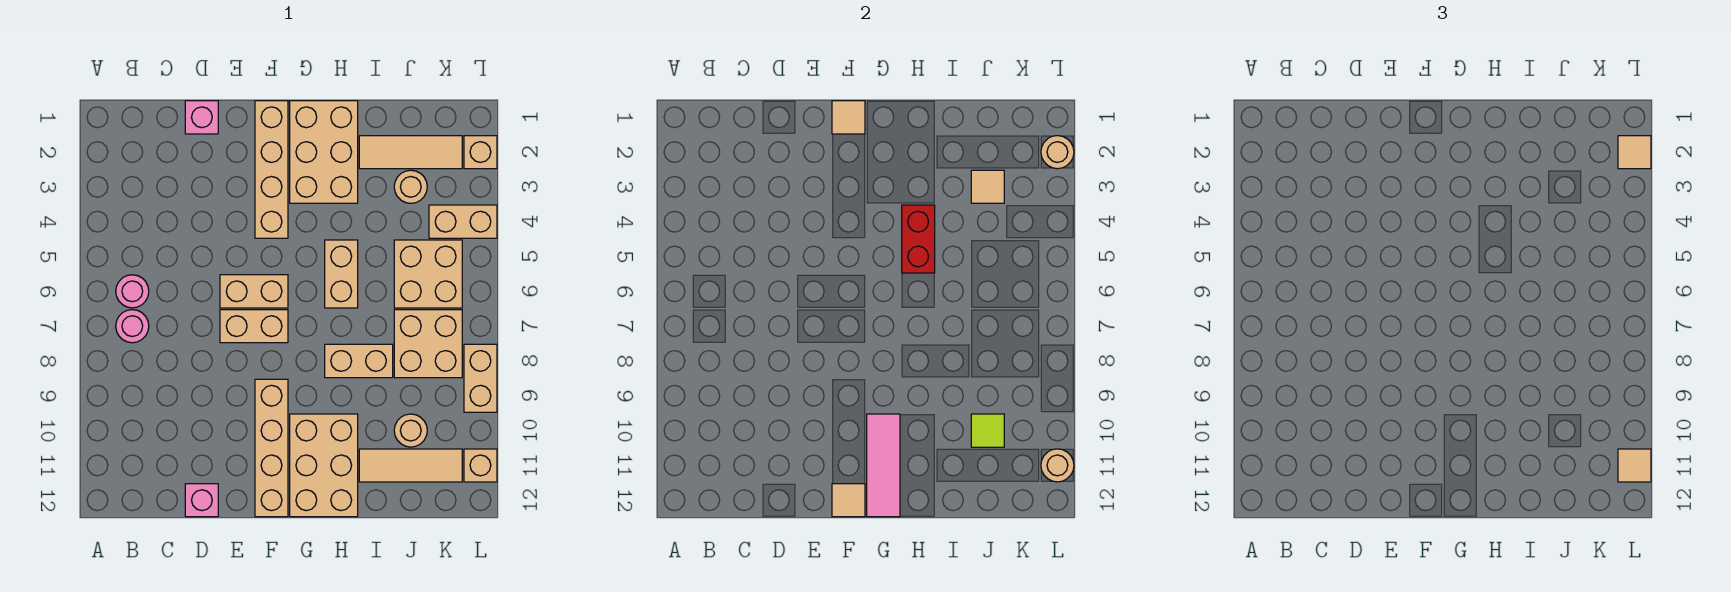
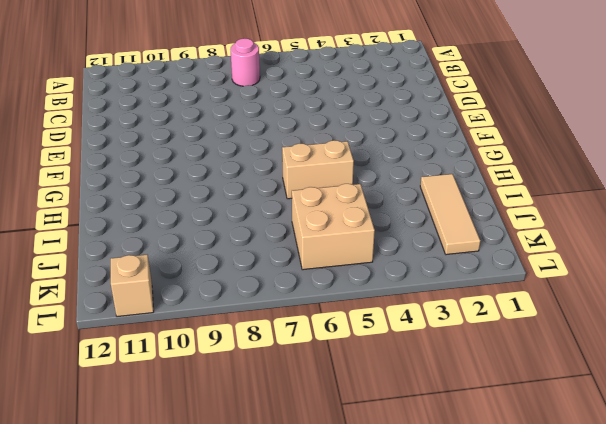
none -> pink 1x1 round brick [116,275,149,308]
none -> pink 1x1 brick [185,101,218,134]
none -> pink 1x1 brick [185,484,218,517]
none -> tan 1x2 brick [220,275,288,308]

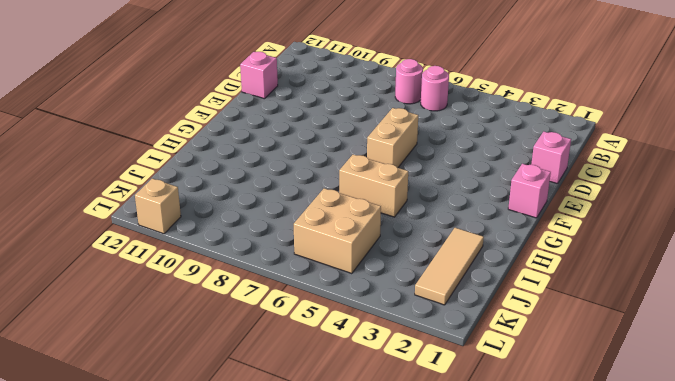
pink 1x1 brick [508,164,551,218] -> tan 1x4 brick [255,101,288,238]
none -> tan 1x2 brick [220,310,288,343]
none -> tan 1x4 brick [255,379,288,517]
none -> tan 2x3 brick [290,101,358,203]
none -> tan 2x3 brick [290,414,358,517]

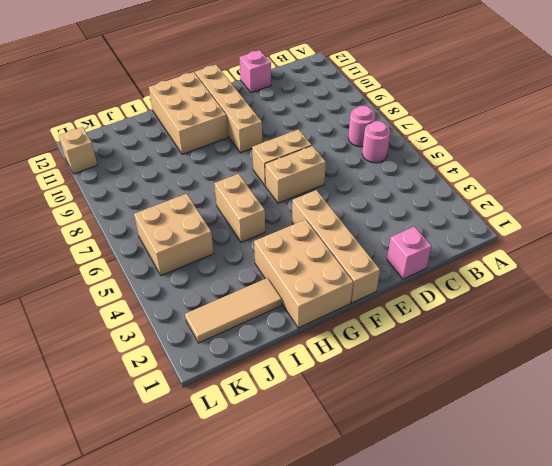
none -> tan 1x2 brick [325,344,393,378]
none -> tan 1x3 tile [359,449,462,482]
none -> tan 1x1 round brick [394,170,427,203]
none -> tan 2x2 brick [394,310,462,378]

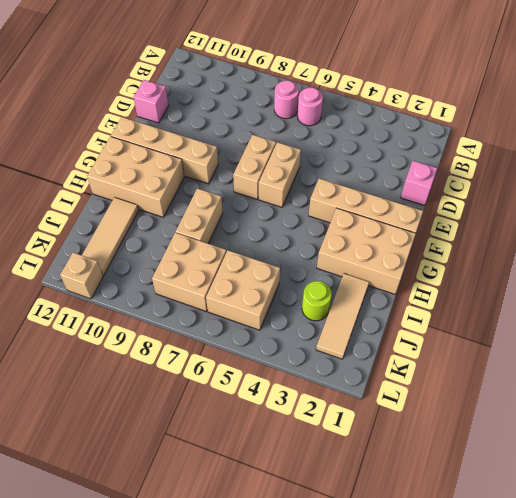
lime 1x1 round brick [302,281,332,321] -> tan 1x1 round brick [394,170,427,203]
none -> tan 1x2 brick [325,240,358,308]
none -> tan 1x1 round brick [394,414,427,447]
none -> tan 1x2 brick [429,205,497,238]
none -> tan 1x1 brick [464,136,497,169]

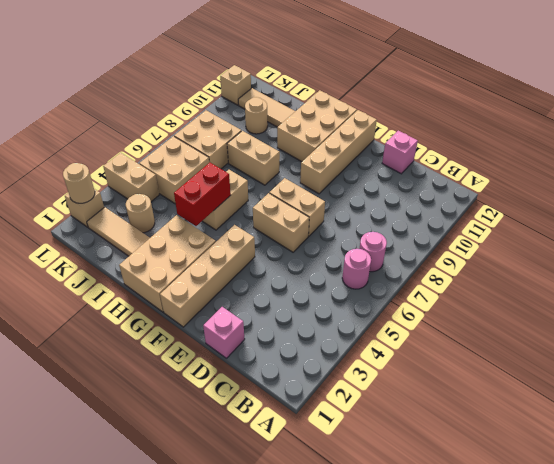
none -> tan 1x2 brick [464,344,497,412]
none -> tan 1x1 tile [832,101,865,134]
none -> tan 1x1 tile [832,484,865,517]
none -> pink 1x3 tile [867,414,900,517]

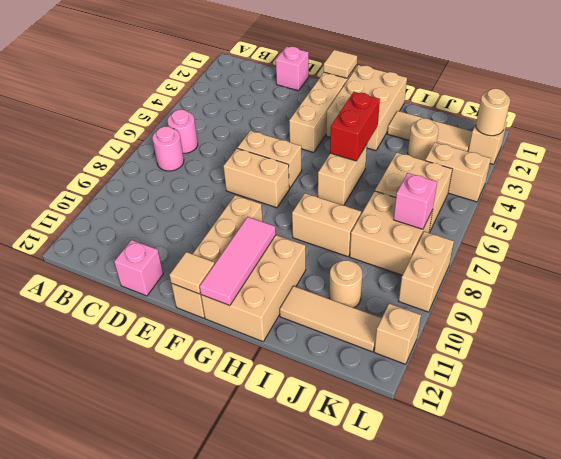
pink 1x1 brick [394,173,437,229] -> none
none -> tan 1x1 tile [971,170,1004,203]
none -> lime 1x1 tile [971,414,1004,447]
none -> tan 1x1 round brick [1041,449,1074,482]
none -> tan 1x1 tile [1618,136,1651,169]

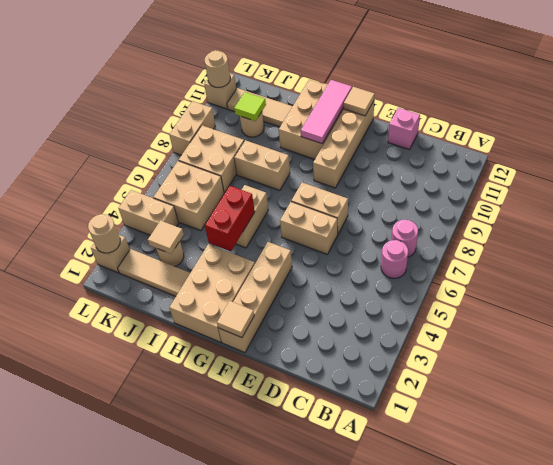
none -> pink 1x1 brick [185,101,218,134]
none -> tan 1x1 tile [1618,136,1651,169]
none -> tan 1x1 tile [1618,449,1651,482]

